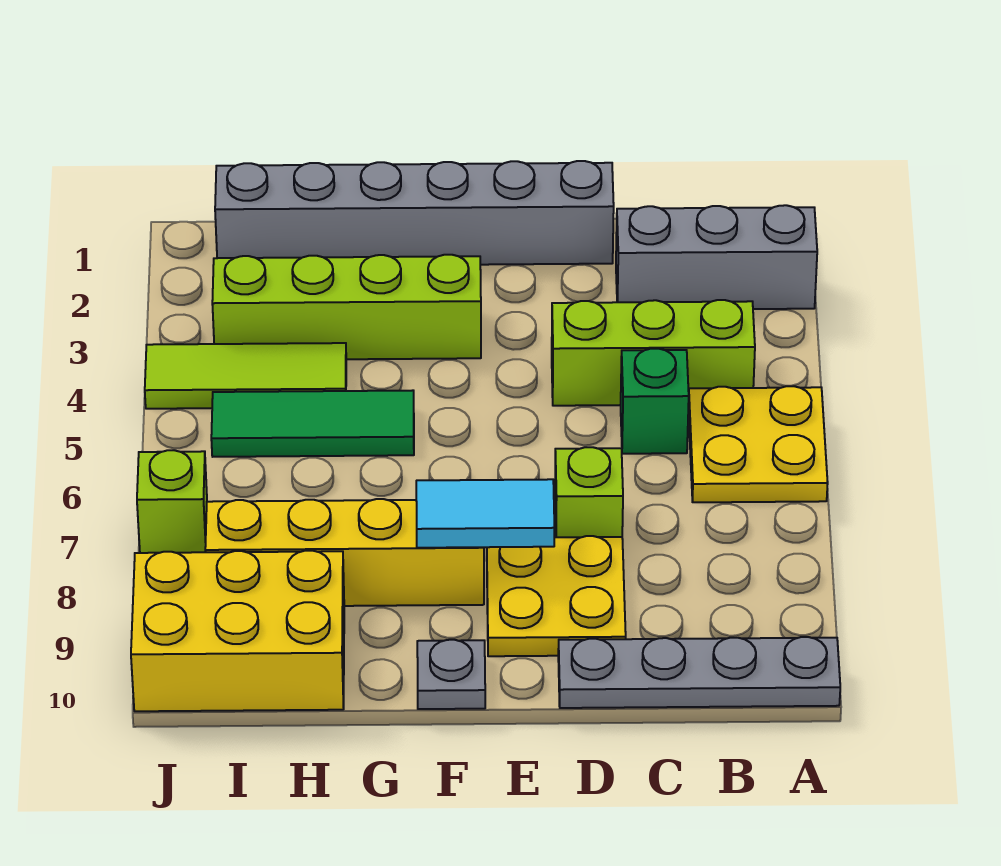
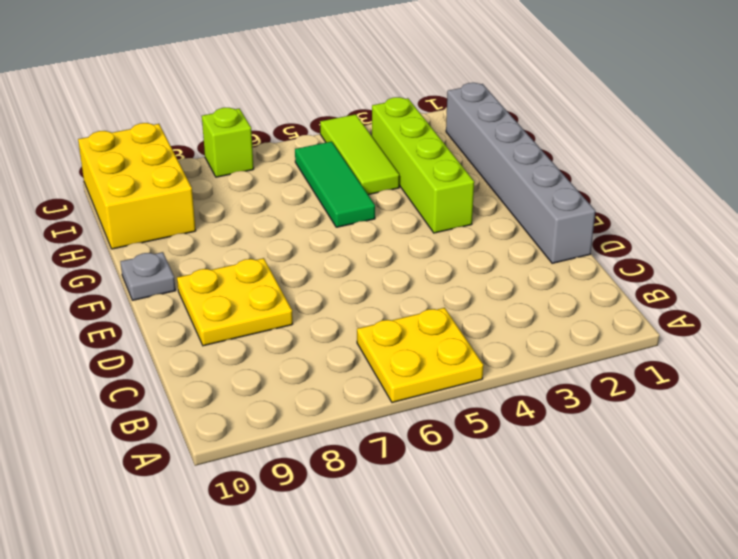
none -> grey 1x3 brick [616,205,817,309]
none -> grey 1x4 plate [558,637,840,708]
none -> lime 1x3 brick [552,300,755,406]

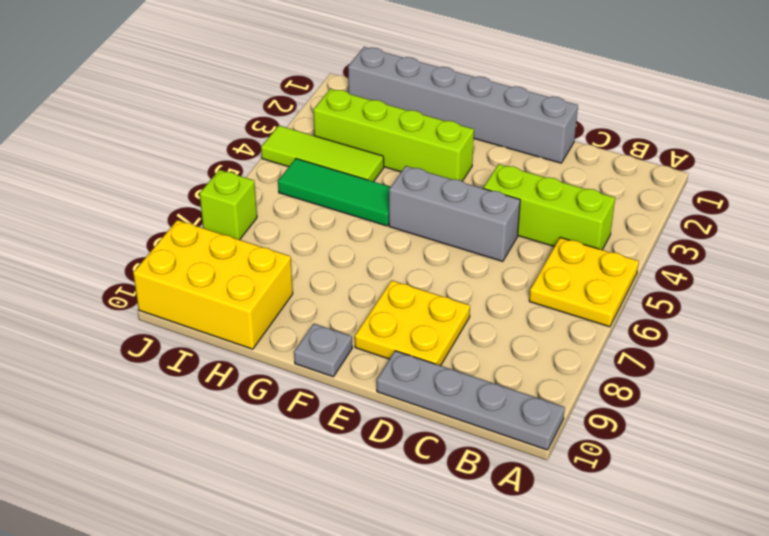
grey 1x3 brick [389,166,520,261] -> grey 1x3 brick moved to [616,205,817,309]
none -> green 1x1 brick [621,349,689,454]
none -> lime 1x1 brick [555,447,623,537]
none -> yellow 1x4 brick [205,499,484,606]

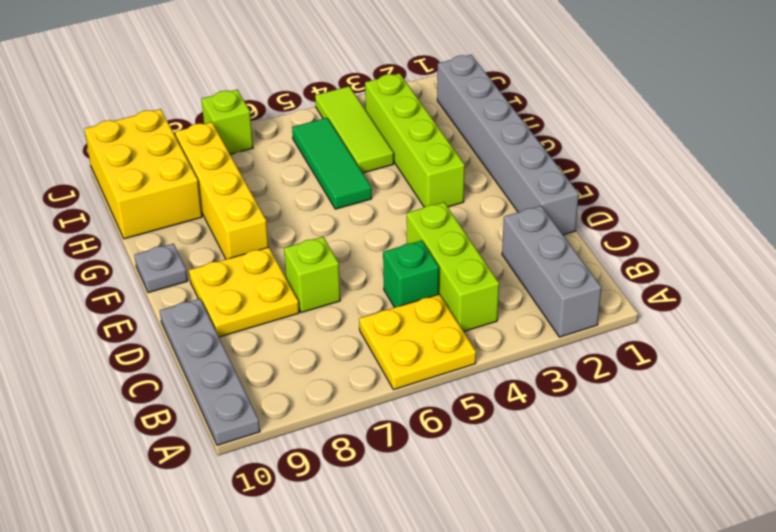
none -> cyan 1x2 tile [416,479,554,548]

